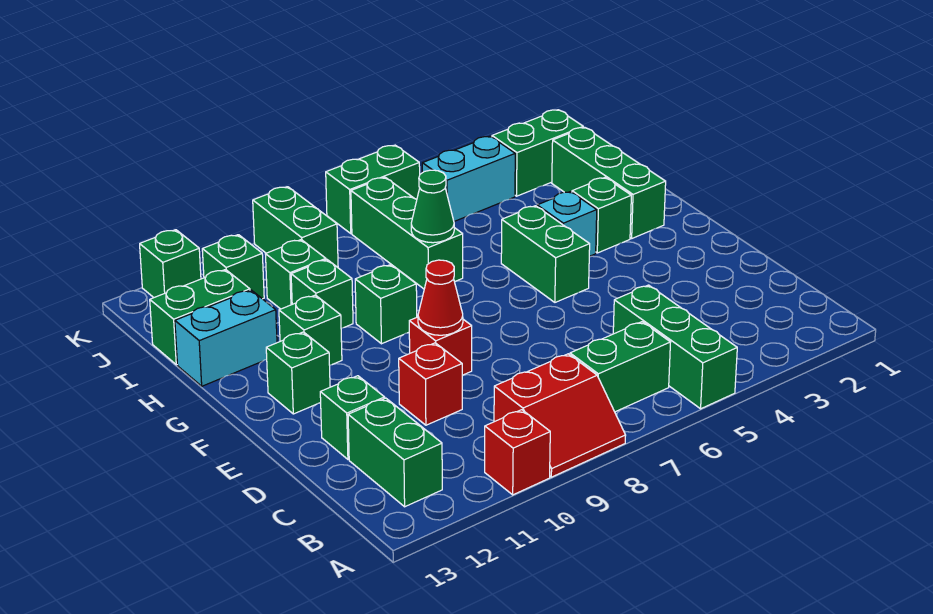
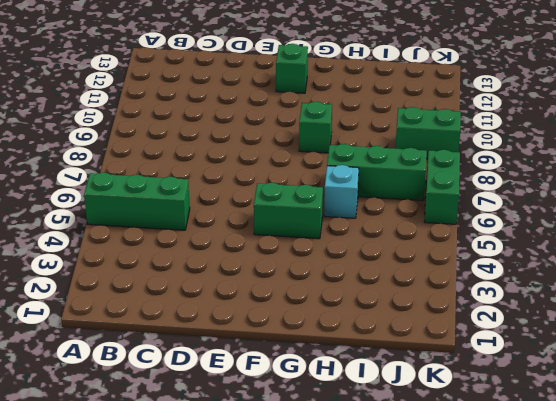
cyan 1x1 brick [324,165,359,218] -> cyan 1x1 brick moved to [537,192,597,256]
none -> red 2x2 slope [494,354,626,477]
none -> red 1x1 brick [485,410,550,495]
none -> green 1x2 brick [570,322,671,412]

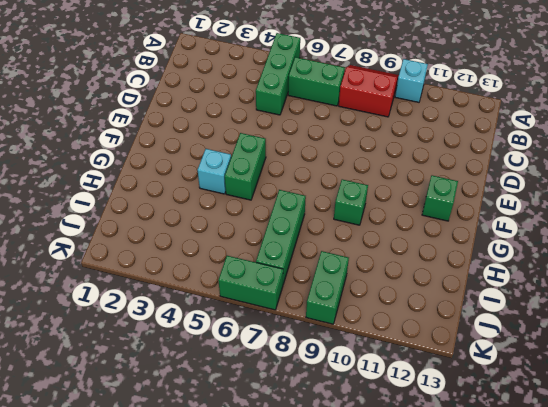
cyan 1x1 brick [395,59,428,102] -> red 1x1 brick [485,410,550,495]
none -> green 1x2 brick [348,398,442,507]
none -> red 1x1 brick [399,343,462,425]
none -> green 1x1 brick [320,376,385,459]

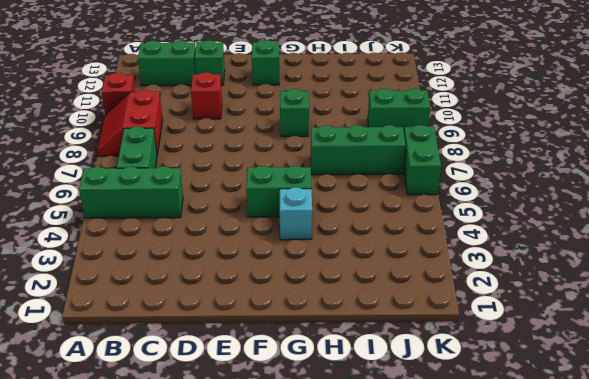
none -> red 1x1 brick [409,317,472,375]
none -> green 1x3 brick [552,127,666,238]
none -> green 1x1 brick [572,178,631,253]

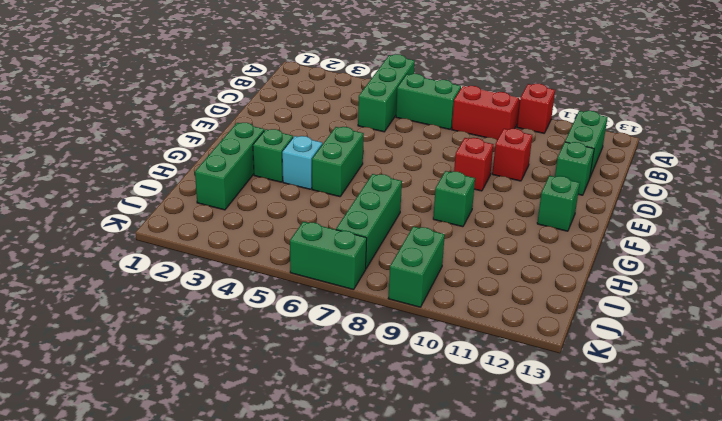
none -> green 1x1 brick [279,295,342,365]
none -> green 1x1 brick [291,260,353,328]
none -> cyan 1x2 brick [175,290,277,386]

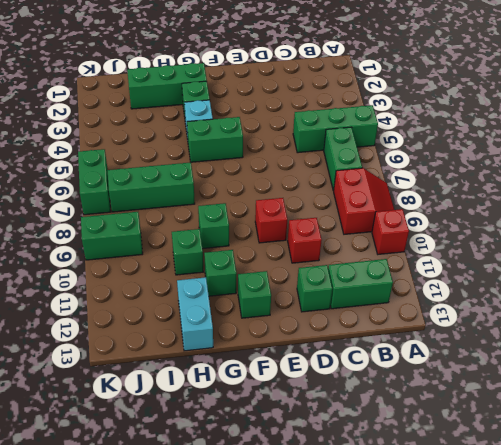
none -> green 1x1 brick [266,240,326,309]
none -> green 1x2 brick [150,270,250,365]
none -> green 1x2 brick [492,110,583,196]

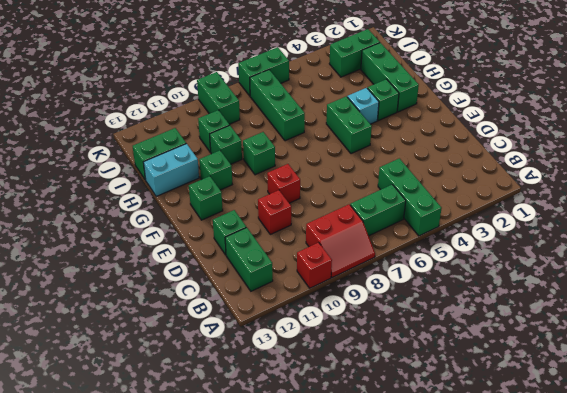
none -> cyan 1x2 brick [422,136,515,221]
none -> green 1x1 brick [202,235,264,299]
none -> green 1x1 brick [140,230,201,297]

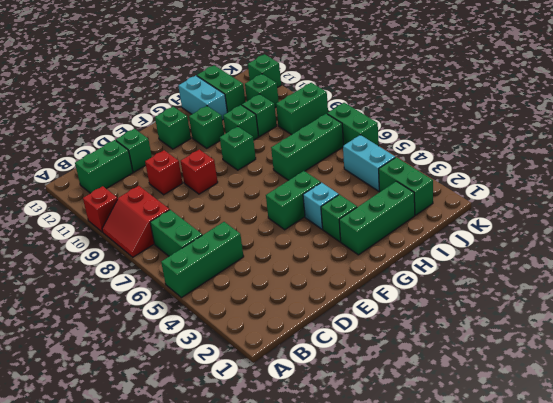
none -> red 1x1 cone [418,260,463,335]
none -> green 1x1 cone [411,170,454,243]

